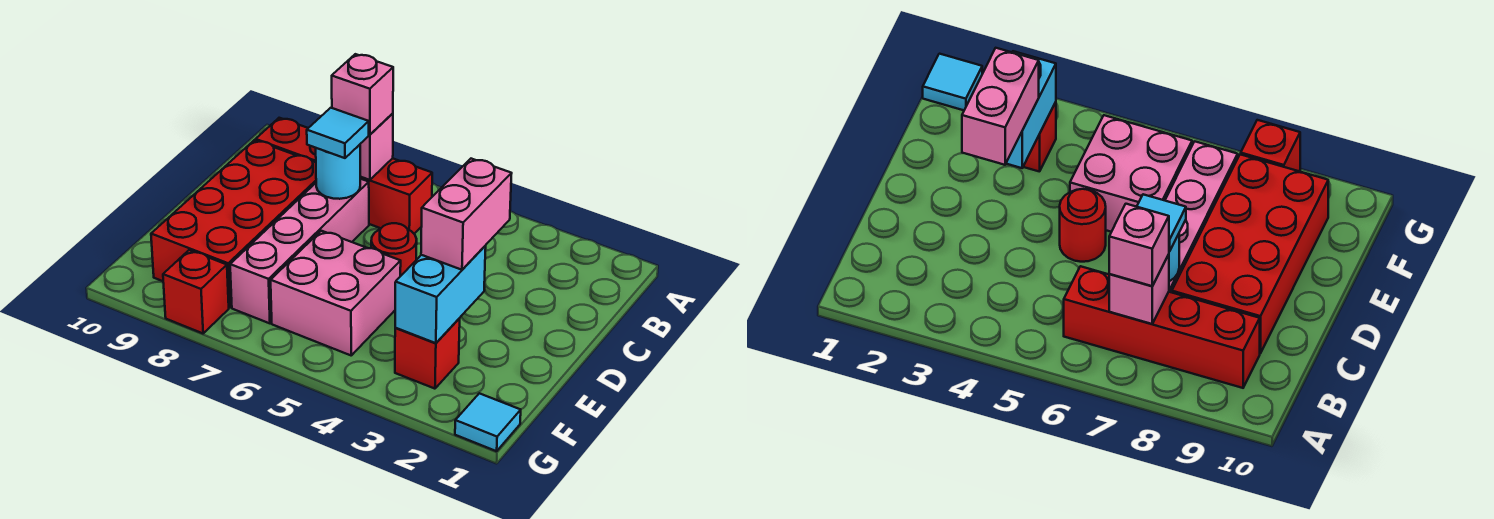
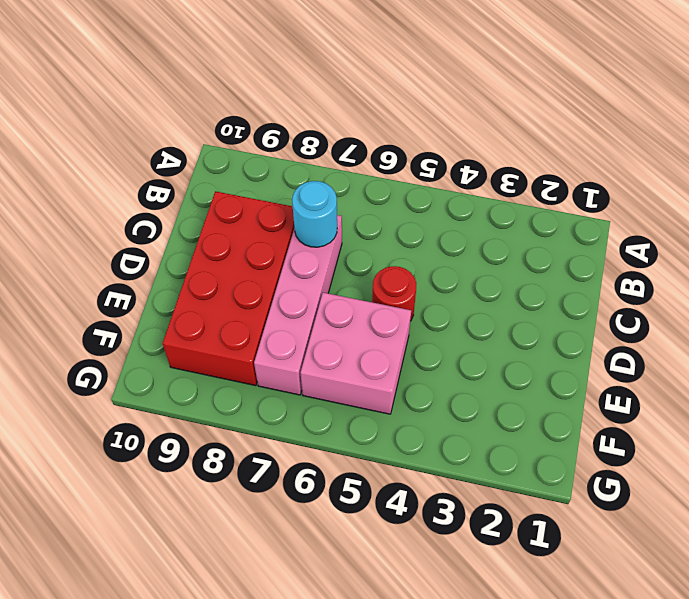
none -> red 1x4 brick [256,118,432,234]
none -> red 1x1 brick [395,318,460,389]
none -> cyan 1x1 tile [455,393,521,451]

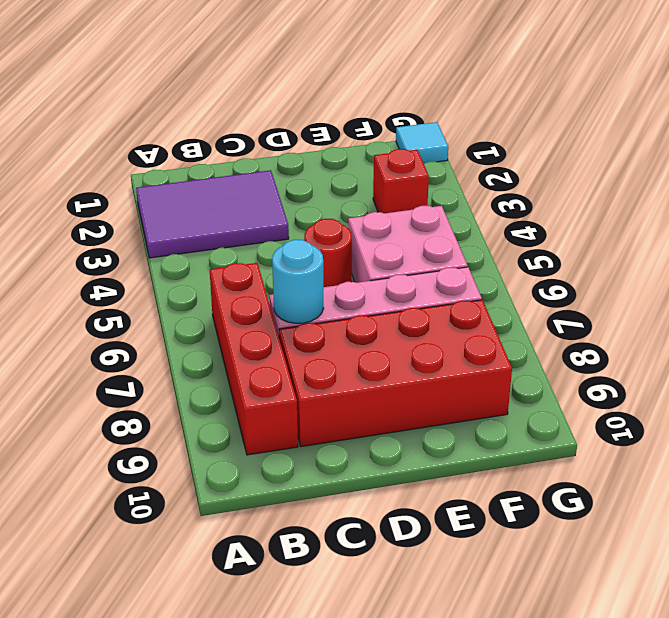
purple 2x3 tile [136,170,289,258] -> none
none -> red 1x1 brick [163,250,229,333]
none -> pink 1x1 brick [360,113,393,180]
none -> cyan 1x2 brick [395,246,486,343]

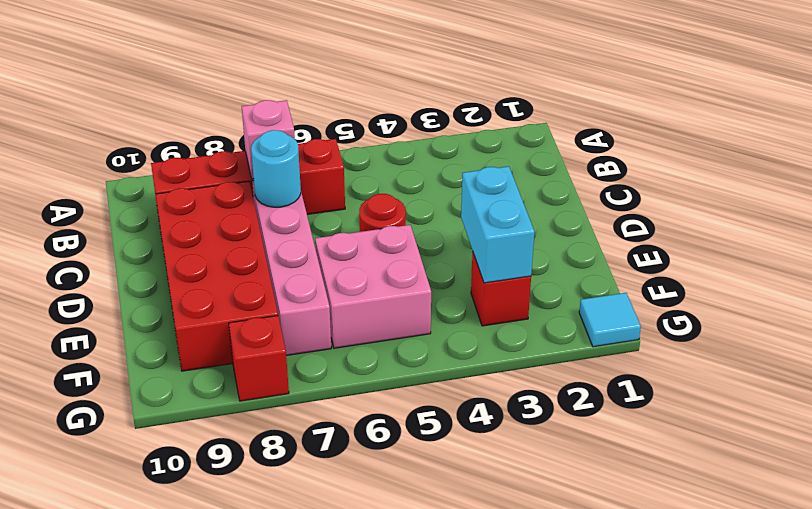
none -> pink 1x1 brick [332,54,393,135]
none -> cyan 1x1 tile [307,108,369,158]
none -> pink 1x2 brick [421,159,512,270]

